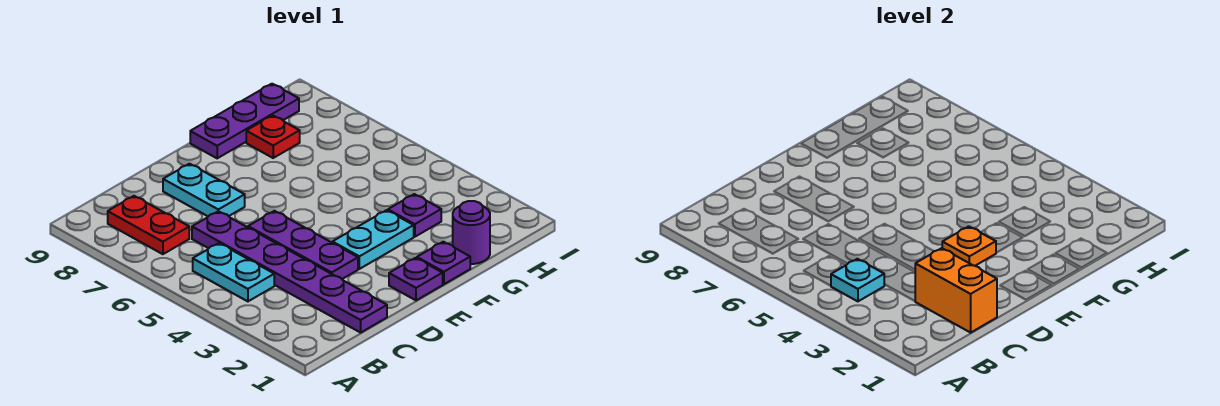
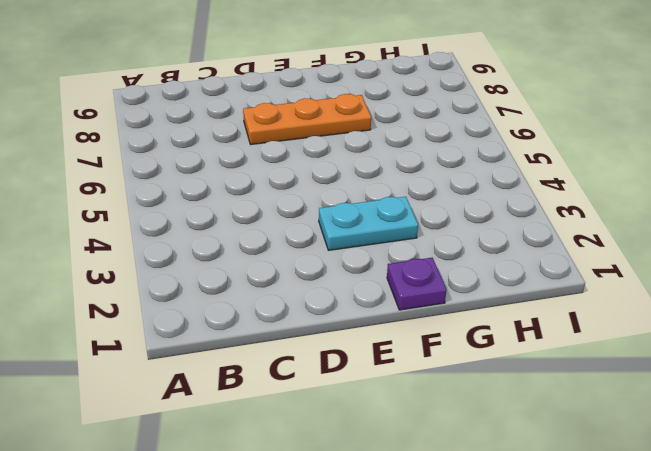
orange 1x3 plate [243,94,371,145] -> cyan 1x2 plate [163,164,245,216]
none -> cyan 1x2 plate [193,243,274,301]
none -> red 1x2 plate [108,196,189,254]
none -> purple 1x6 plate [192,211,387,333]

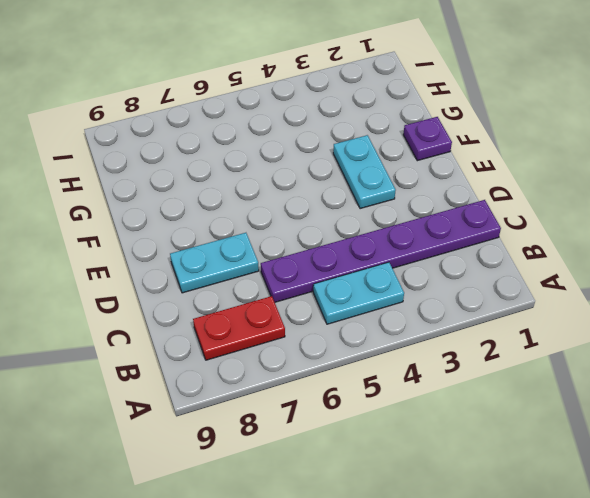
none -> purple 1x3 plate [248,211,358,279]
none -> purple 1x1 plate [389,258,443,300]
none -> purple 1x3 plate [190,84,299,158]

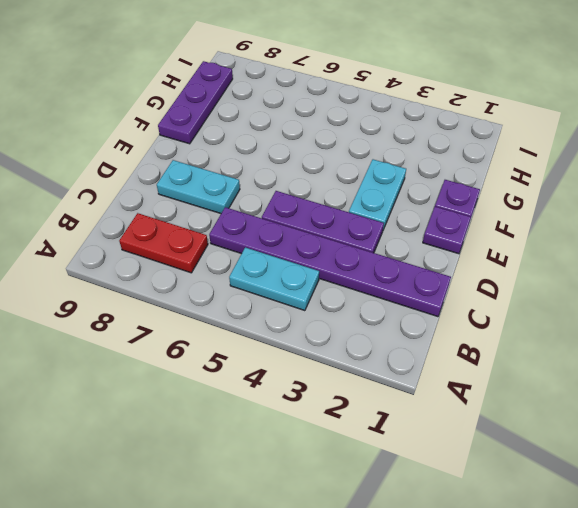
none -> purple 1x1 round brick [453,201,490,264]
none -> purple 1x1 plate [388,194,441,237]
none -> red 1x1 plate [246,115,300,158]

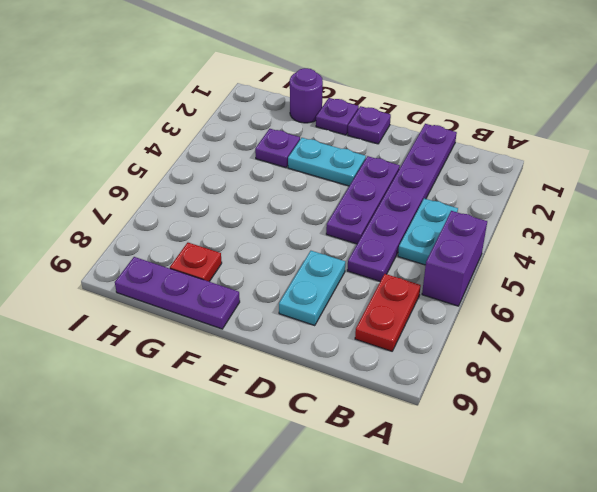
purple 1x2 brick [422,211,487,306] -> none
none -> cyan 1x1 plate [831,259,884,301]
none -> orange 1x2 brick [915,248,997,333]
none -> orange 1x1 plate [942,226,996,266]

